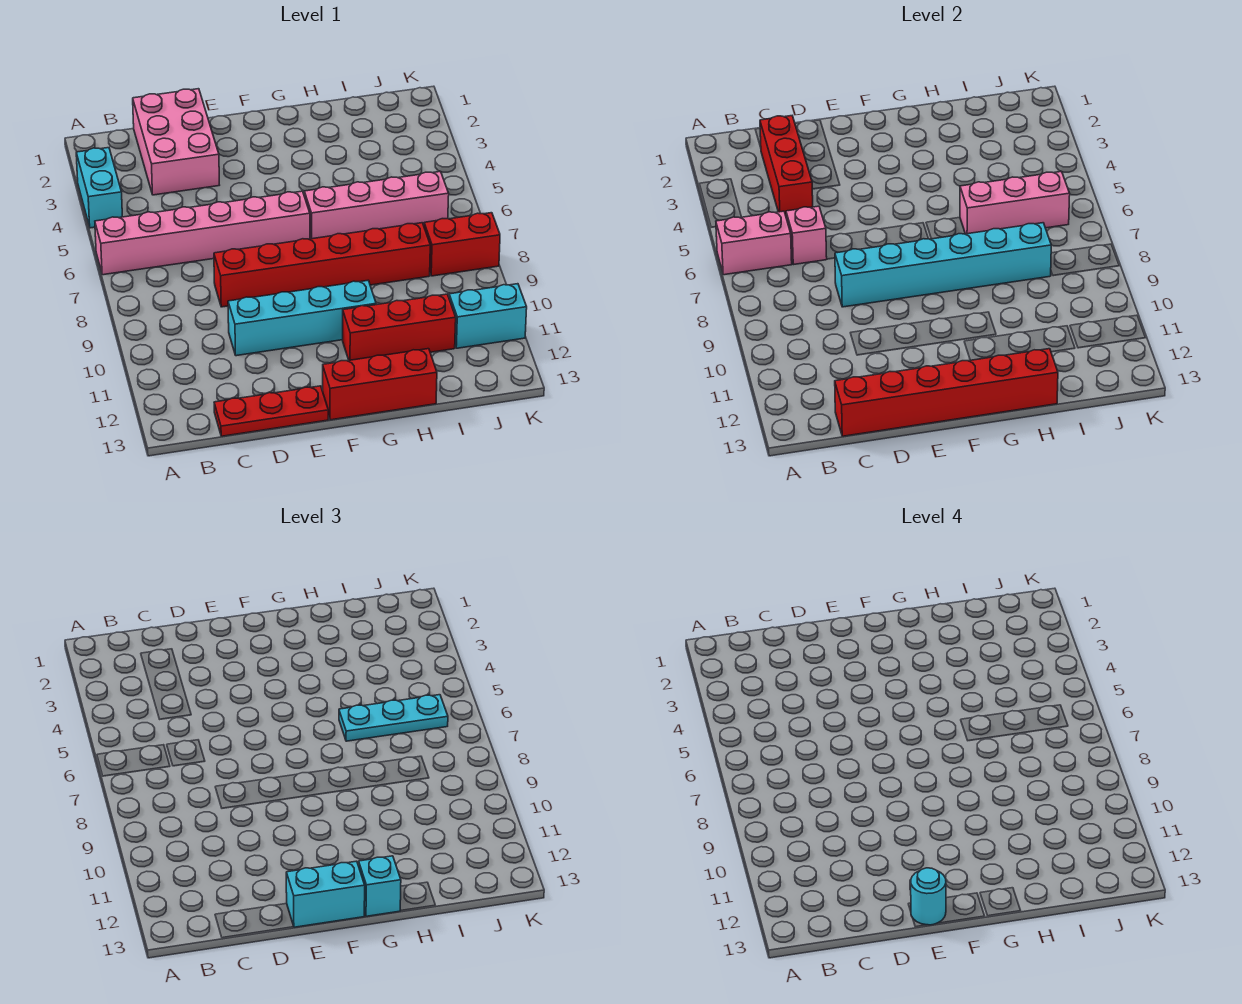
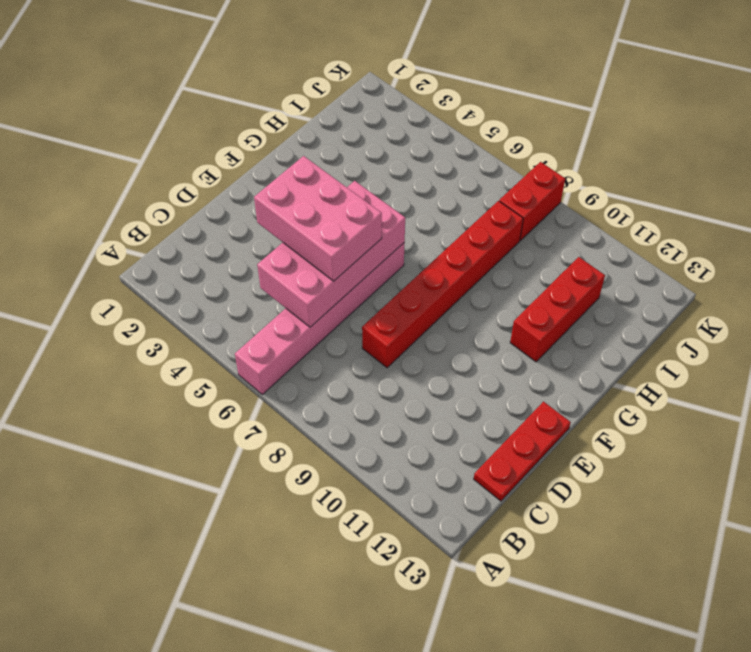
pink 2x4 brick [257,181,405,327] -> pink 1x1 brick [786,206,827,265]
pink 2x3 brick [254,156,382,281] -> pink 2x3 brick moved to [133,89,219,195]
none -> cyan 1x2 brick [76,148,122,228]
none -> cyan 1x4 brick [228,281,376,356]
none -> red 1x3 brick [323,349,437,420]

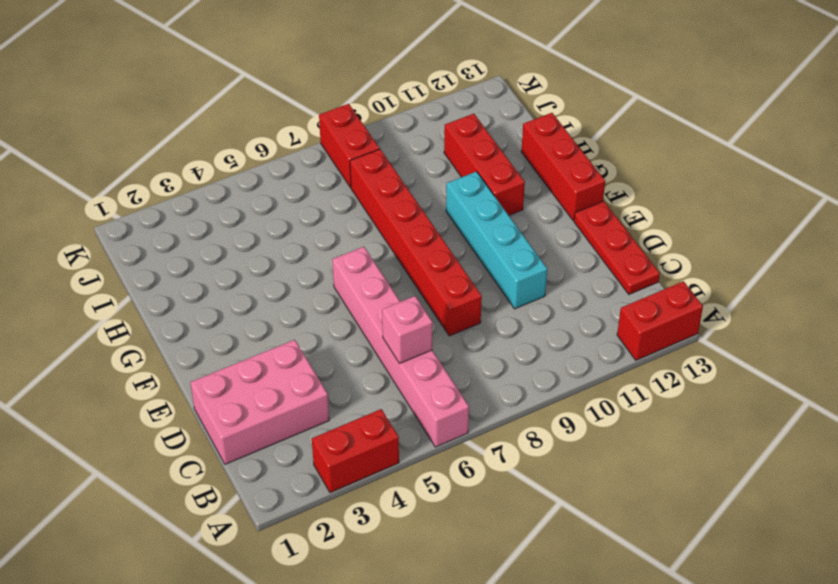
red 1x2 brick [312,409,399,493] -> cyan 1x2 brick [76,148,122,228]
red 1x2 brick [617,281,703,360] -> none
none -> pink 1x4 brick [304,171,449,239]
none -> cyan 1x2 brick [449,284,527,348]
none -> pink 1x2 brick [716,211,792,275]

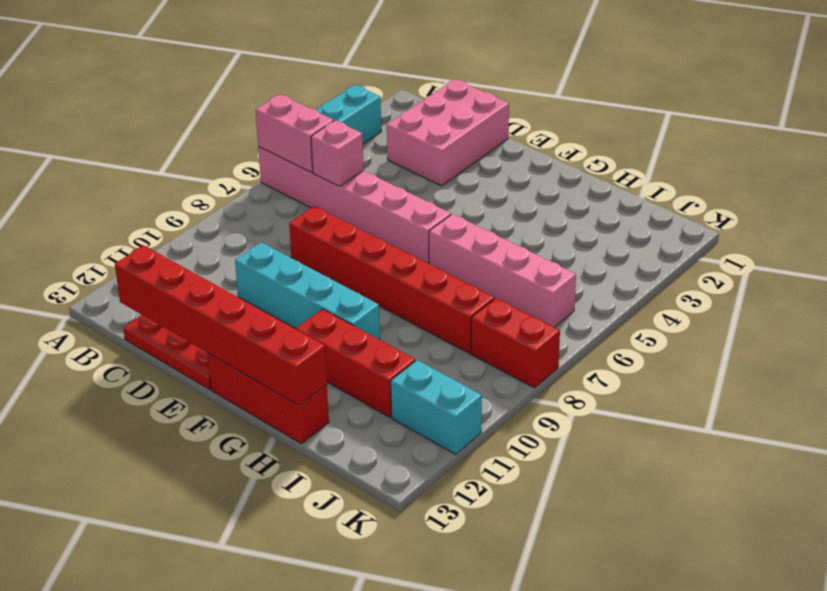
none -> red 1x3 brick [760,116,813,215]
none -> cyan 1x6 brick [835,223,1051,307]
none -> pink 1x3 brick [960,171,1070,234]

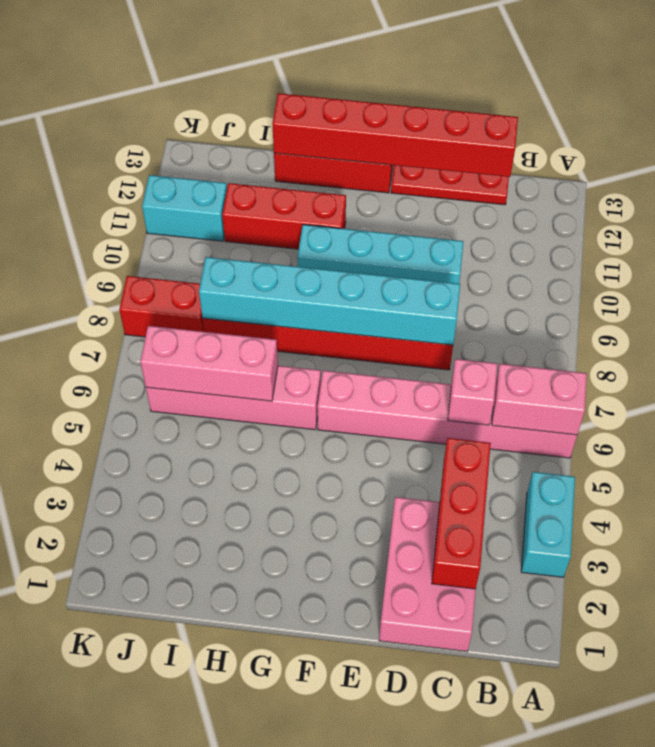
none -> cyan 1x2 brick [286,861,365,927]
none -> cyan 1x1 brick [359,856,401,916]
none -> cyan 1x3 plate [339,695,448,741]

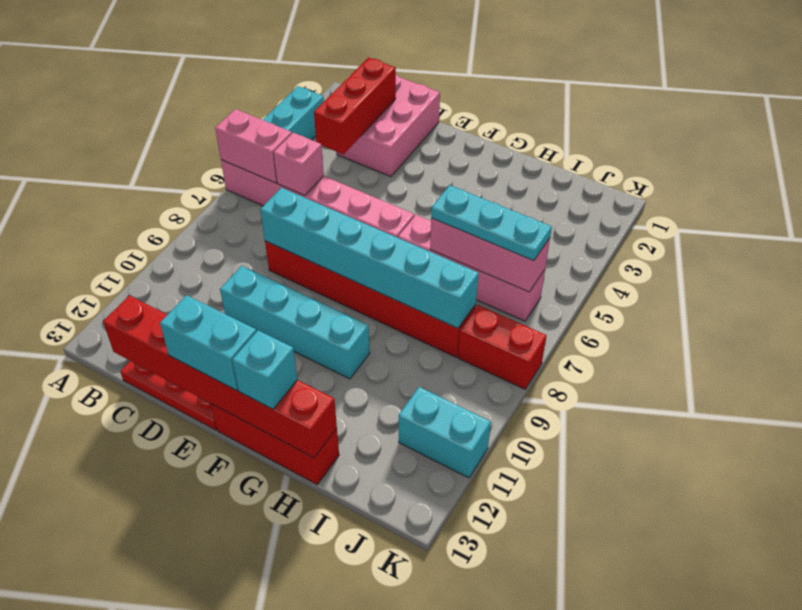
none -> red 1x3 brick [343,294,456,360]
none -> cyan 1x1 round brick [911,868,946,925]

